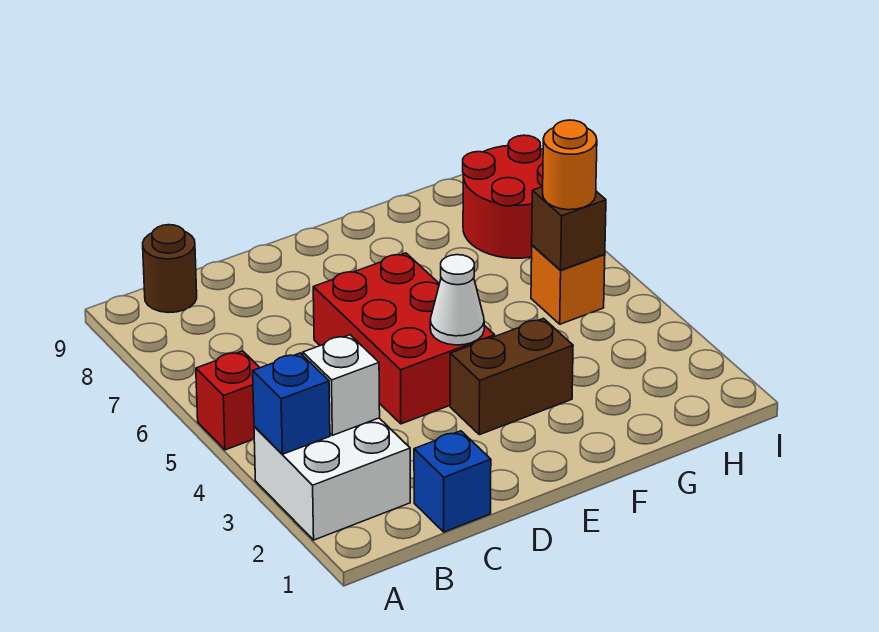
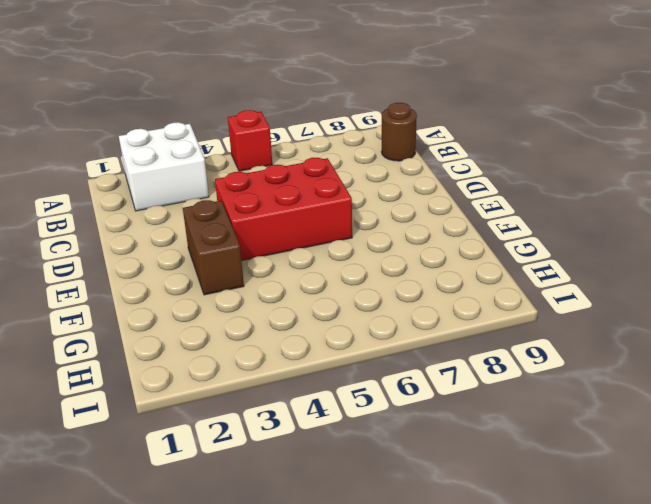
none -> blue 1x1 brick [414,431,491,532]
none -> orange 1x1 brick [531,245,605,324]
none -> red 2x2 round brick [463,135,543,258]

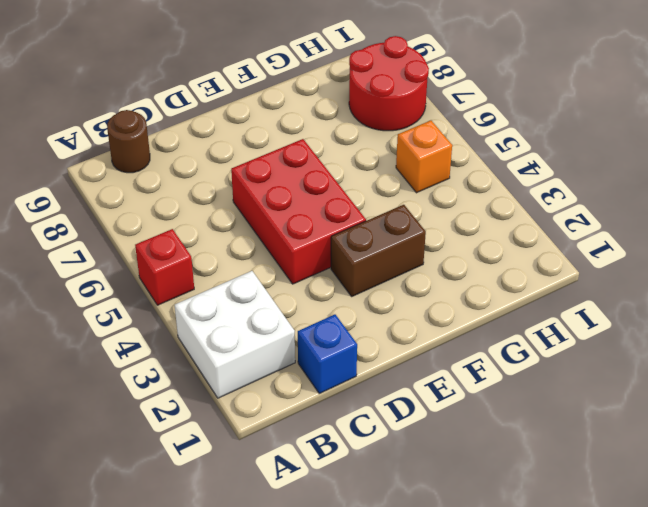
none -> blue 1x1 brick [253,353,330,454]
none -> white 1x1 brick [303,335,380,435]
none -> white 1x1 cone [430,255,484,345]

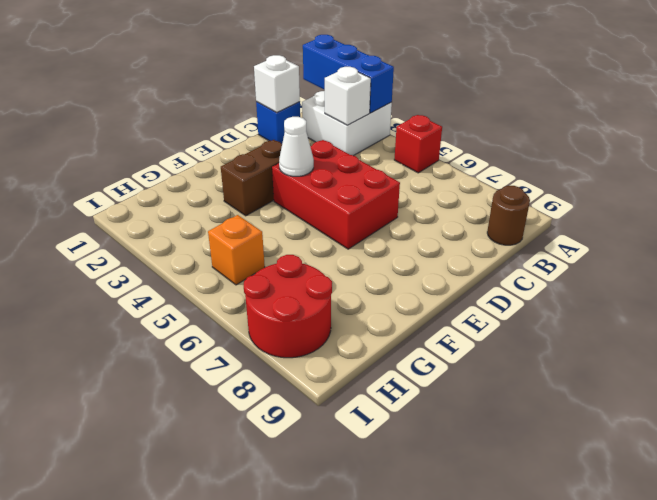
blue 1x3 brick [303,35,394,113] -> blue 1x1 brick [253,353,330,454]
white 1x1 brick [254,55,300,113] -> none
none -> brown 1x1 brick [532,187,606,270]
none -> orange 1x1 round brick [543,120,597,210]

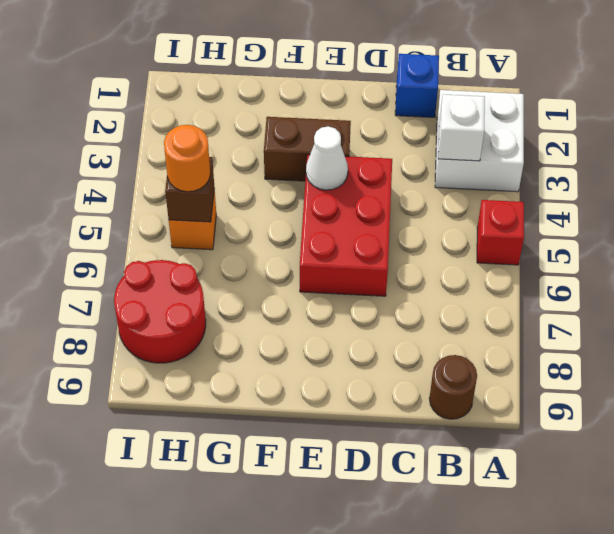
none -> blue 1x1 brick [253,353,330,454]

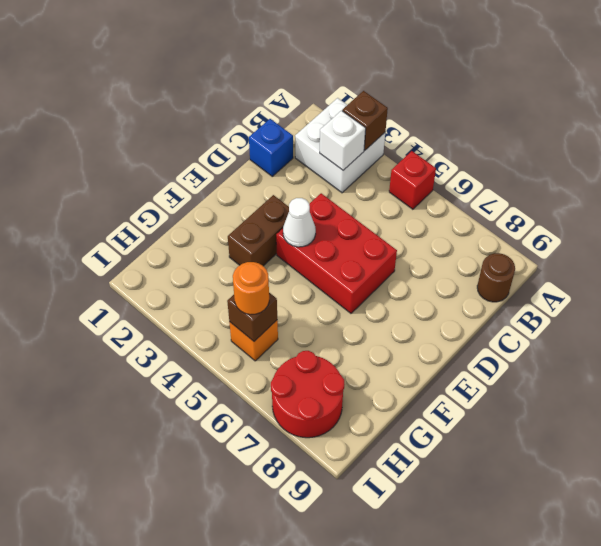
brown 1x1 brick [342,91,388,150] -> blue 1x1 brick [253,353,330,454]

